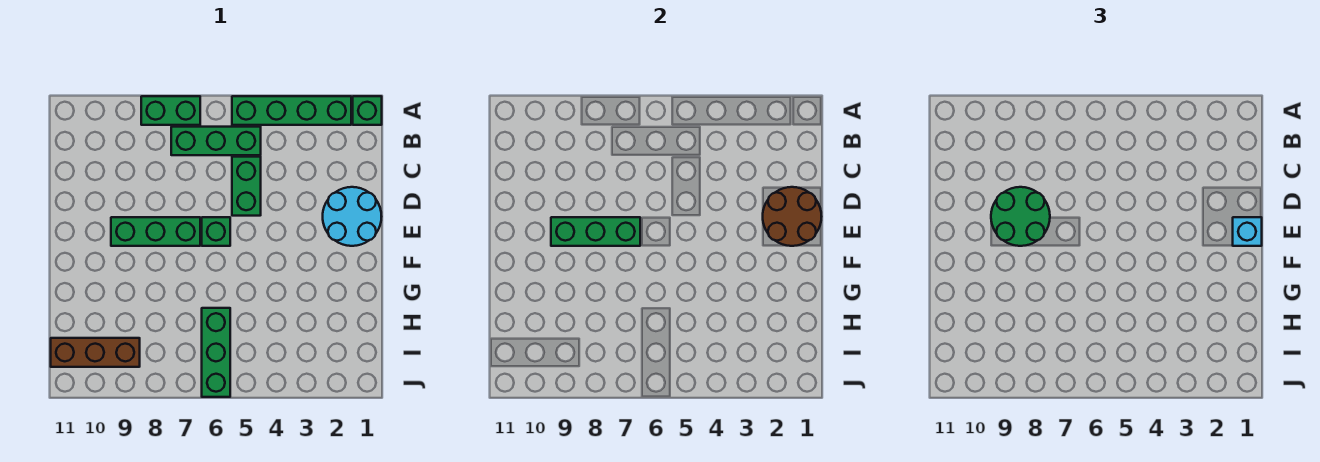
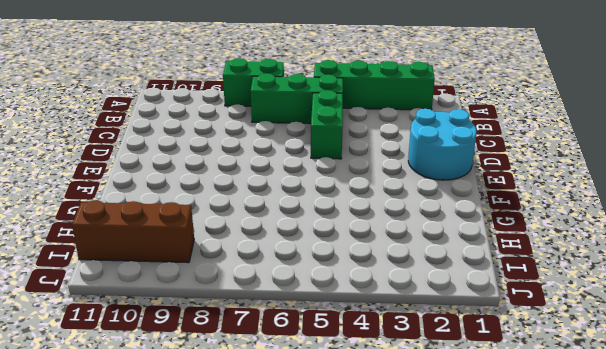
none -> green 1x1 brick [353,96,382,125]
none -> green 1x1 brick [202,217,230,246]
none -> green 1x3 brick [111,217,200,246]

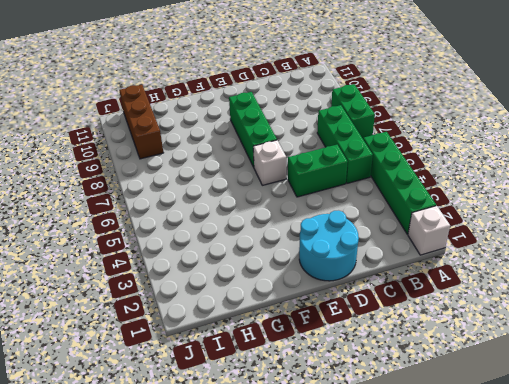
white 1x1 brick [408,206,450,255] -> green 1x1 brick [353,96,382,125]
white 1x1 brick [253,140,286,185] -> green 1x1 brick [202,217,230,246]
none -> green 1x3 brick [202,308,230,397]
none -> brown 2x2 round brick [763,187,822,246]
none -> green 1x3 brick [551,217,640,246]

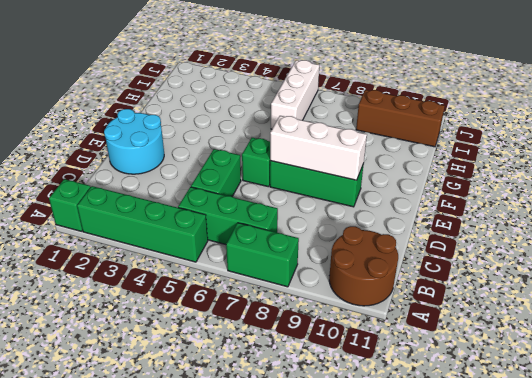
brown 2x2 round brick [329,226,398,306] -> brown 2x2 round brick moved to [763,187,822,246]
white 1x3 brick [270,116,367,180] -> green 1x3 brick [551,217,640,246]
white 1x3 brick [271,60,319,129] -> green 1x3 brick [202,308,230,397]
none -> green 2x2 round brick [991,187,1050,246]
none -> cyan 1x1 brick [1233,217,1262,246]

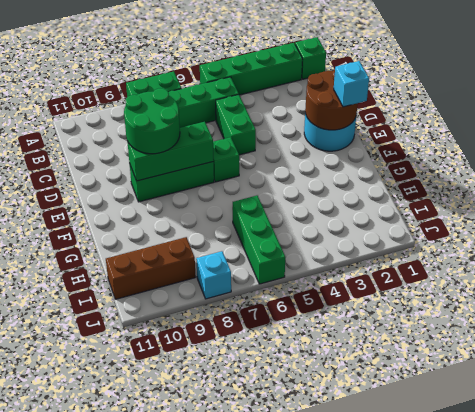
cyan 1x1 brick [196,251,231,299] -> none

